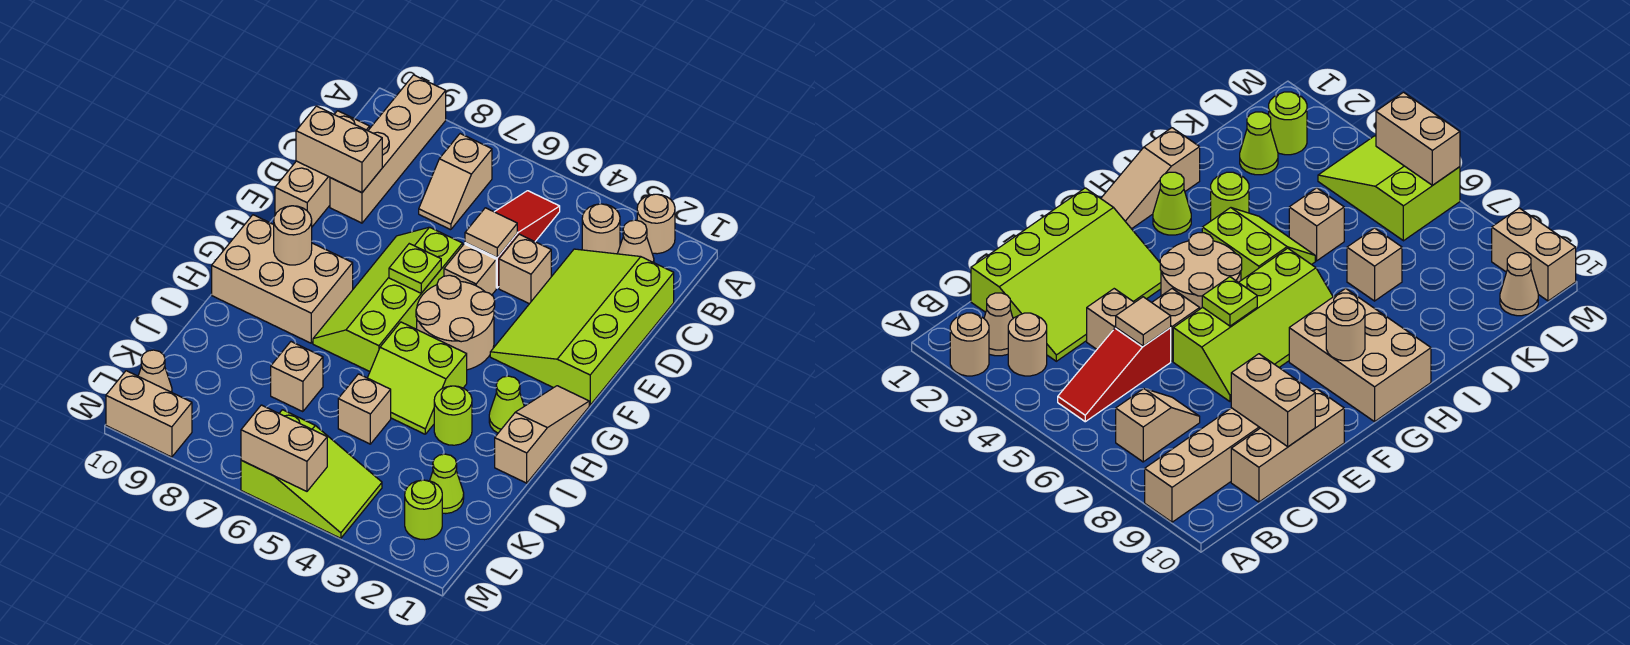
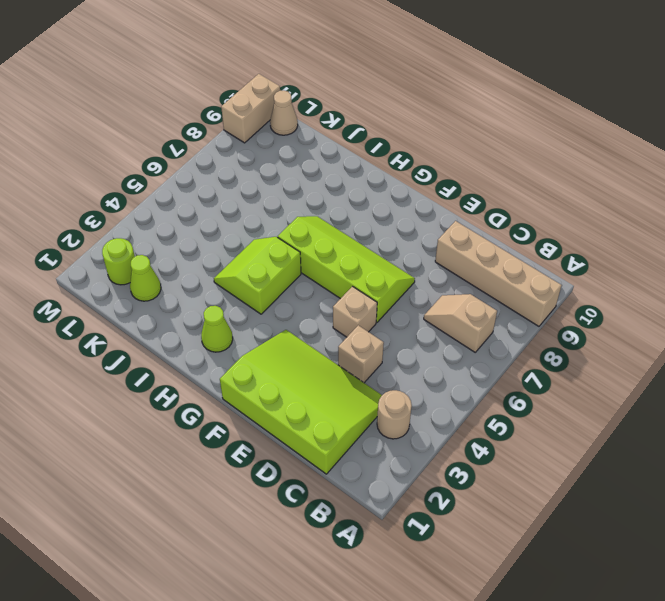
none -> tan 1x1 round brick [637,194,675,254]
none -> tan 1x1 cone [618,220,654,262]
none -> red 1x3 slope [465,191,560,288]

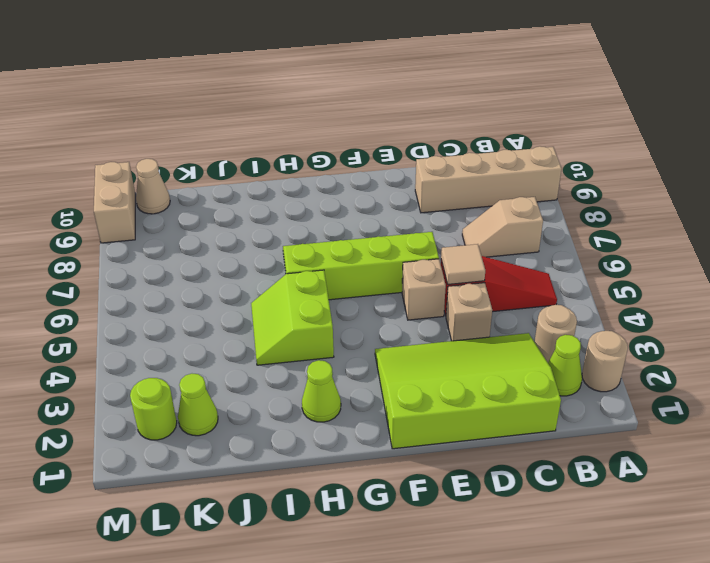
lime 1x1 cone [548,335,582,396] -> tan 1x1 cone [618,220,654,262]
none -> tan 1x3 brick [275,111,370,227]
none -> tan 2x2 round brick [416,275,495,370]
none -> tan 1x3 slope [495,386,589,483]

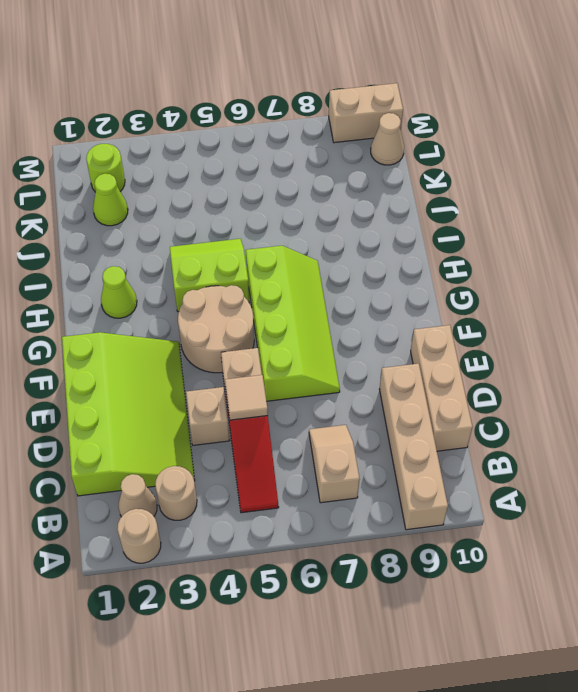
none -> tan 1x3 slope [495,386,589,483]
none -> tan 2x3 brick [212,215,353,343]
none -> lime 1x1 round brick [434,386,472,445]

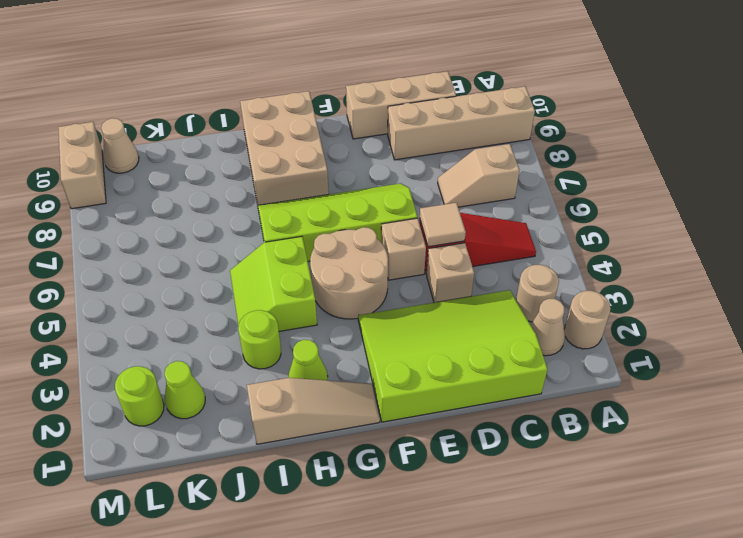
none -> tan 1x1 brick [338,374,391,444]
none -> tan 1x1 brick [271,342,323,412]
none -> lime 2x3 slope [241,410,382,538]

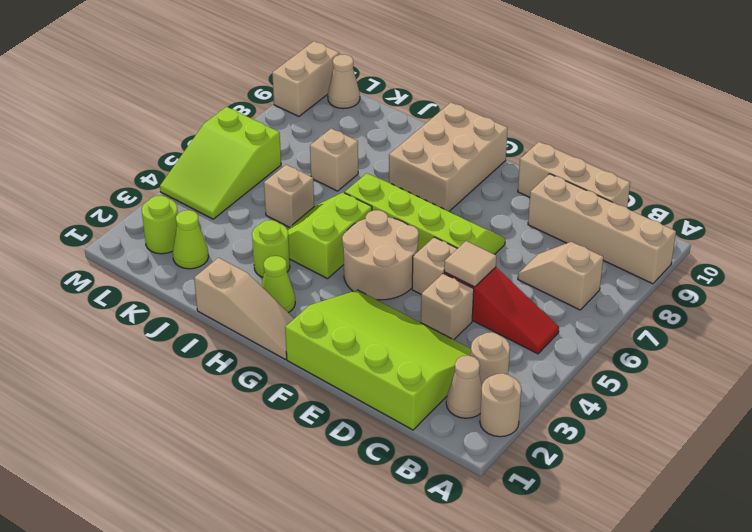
none -> tan 1x2 brick [296,106,382,193]
none -> lime 1x1 plate [389,244,441,293]
none -> tan 1x1 round brick [274,206,312,265]

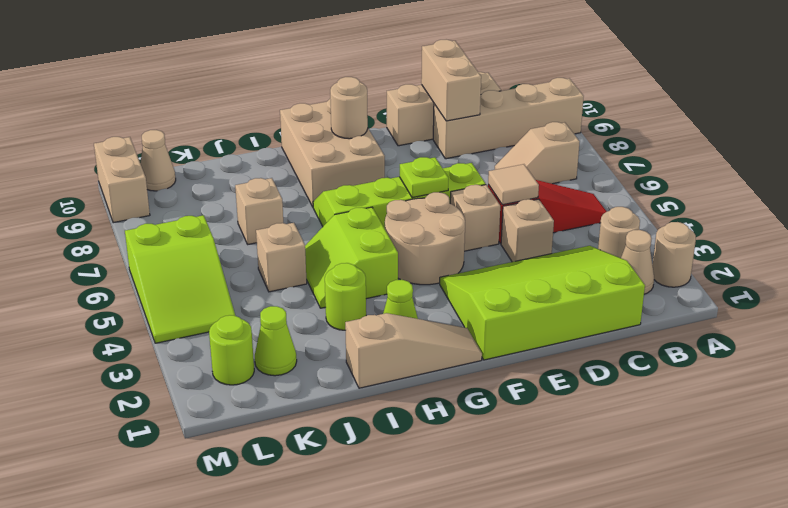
none -> tan 1x2 brick [241,405,327,491]

